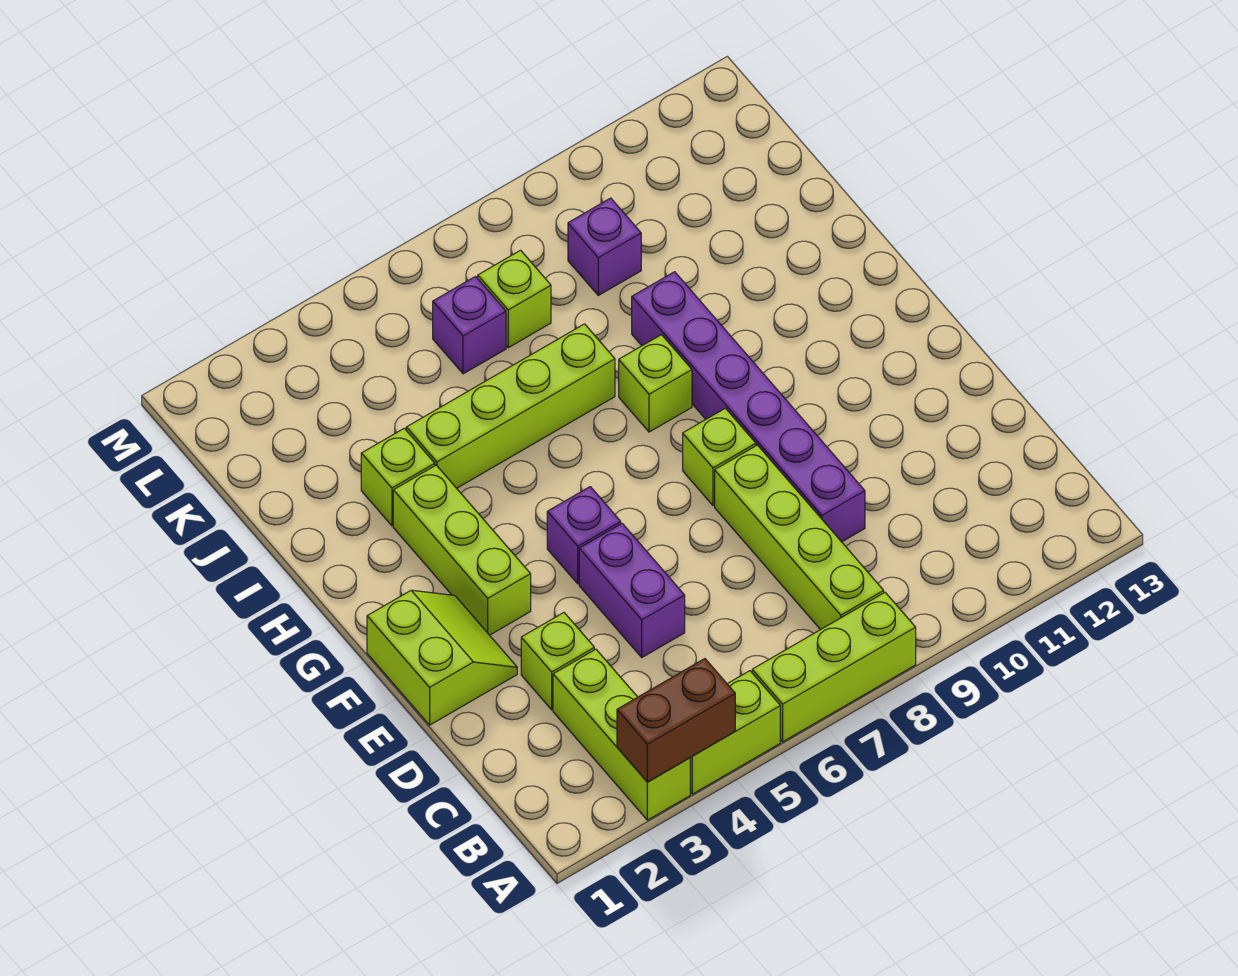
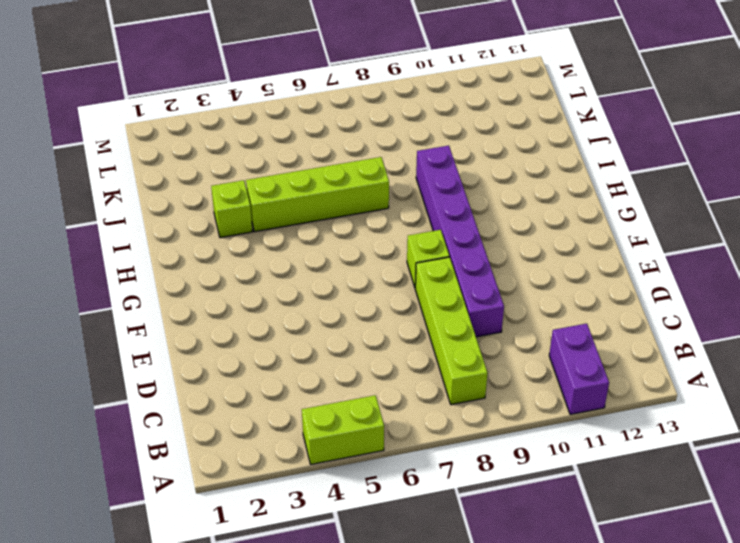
purple 1x2 brick [549,324,609,414] -> purple 1x2 brick moved to [579,524,685,657]
none -> lime 1x3 brick [553,649,690,820]
none -> lime 1x3 brick [752,593,916,742]
none -> lime 1x1 brick [521,613,594,710]

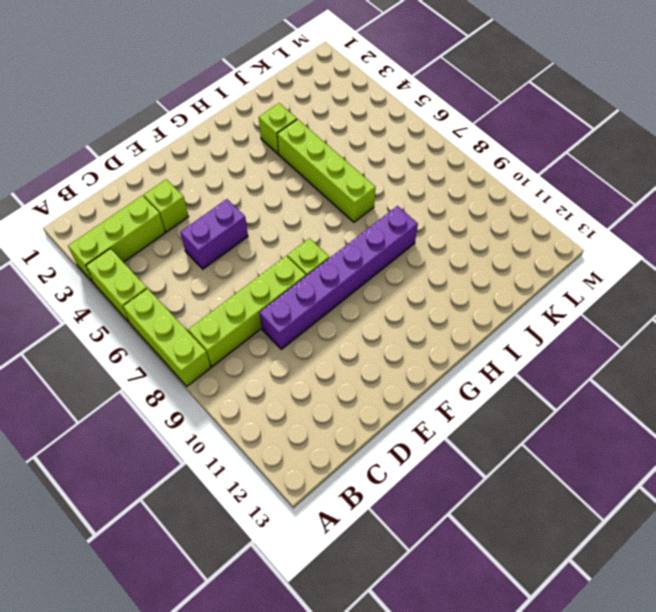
none -> lime 2x2 slope [367,590,517,725]
none -> lime 1x3 brick [393,465,531,635]
none -> purple 1x1 brick [547,487,621,584]

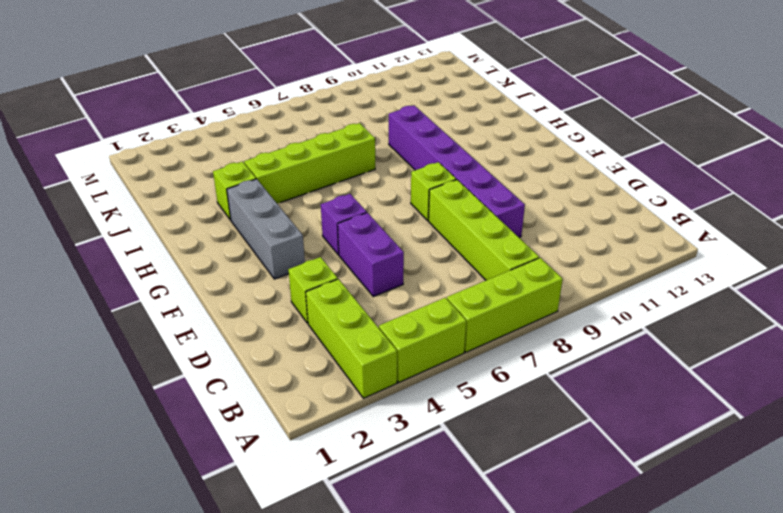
grey 1x3 brick [227,179,305,279] -> lime 1x3 brick [393,465,531,635]
none -> lime 2x2 slope [367,590,517,725]
none -> lime 1x1 brick [619,335,692,432]
none -> purple 1x1 brick [433,277,506,374]

